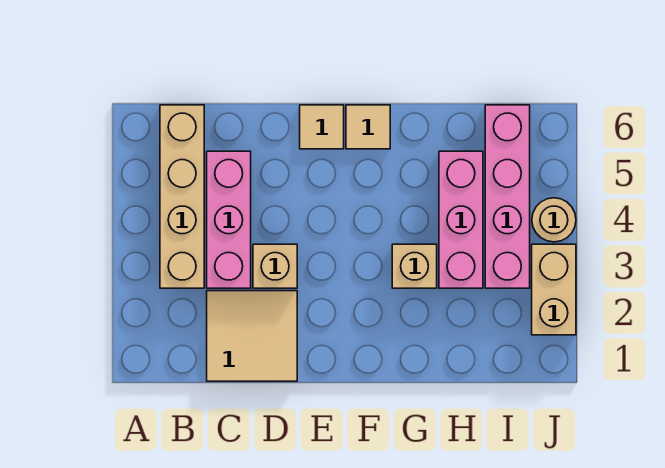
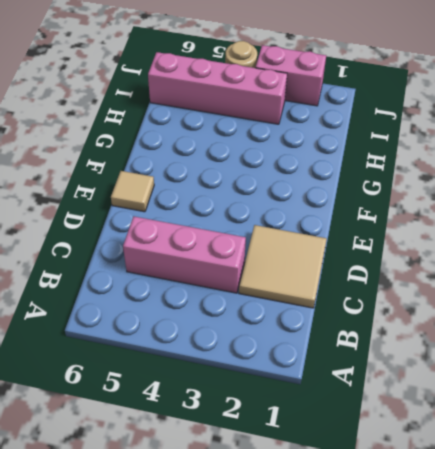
pink 1x2 brick [256,45,326,106] -> tan 1x2 brick [532,244,576,335]
none -> tan 1x4 brick [160,105,204,288]
none -> tan 1x1 brick [253,244,297,288]

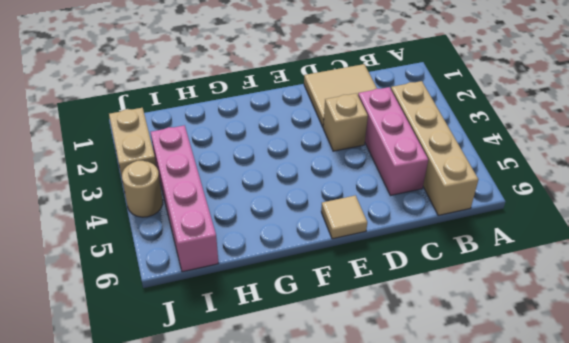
none -> tan 1x1 tile [346,105,390,149]
none -> tan 1x1 brick [392,244,437,288]

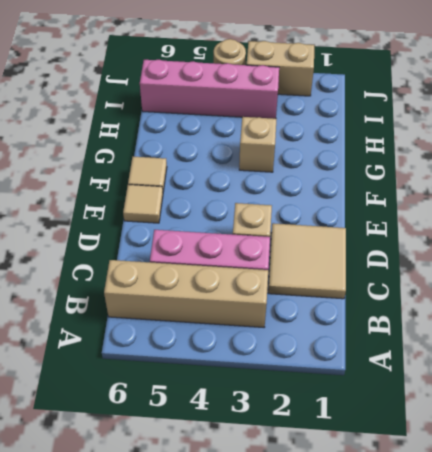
none -> pink 1x3 brick [439,151,483,288]

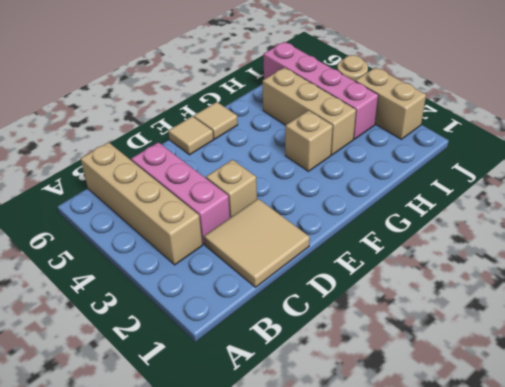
tan 1x3 brick [263,68,356,155] -> pink 1x3 brick [439,151,483,288]

